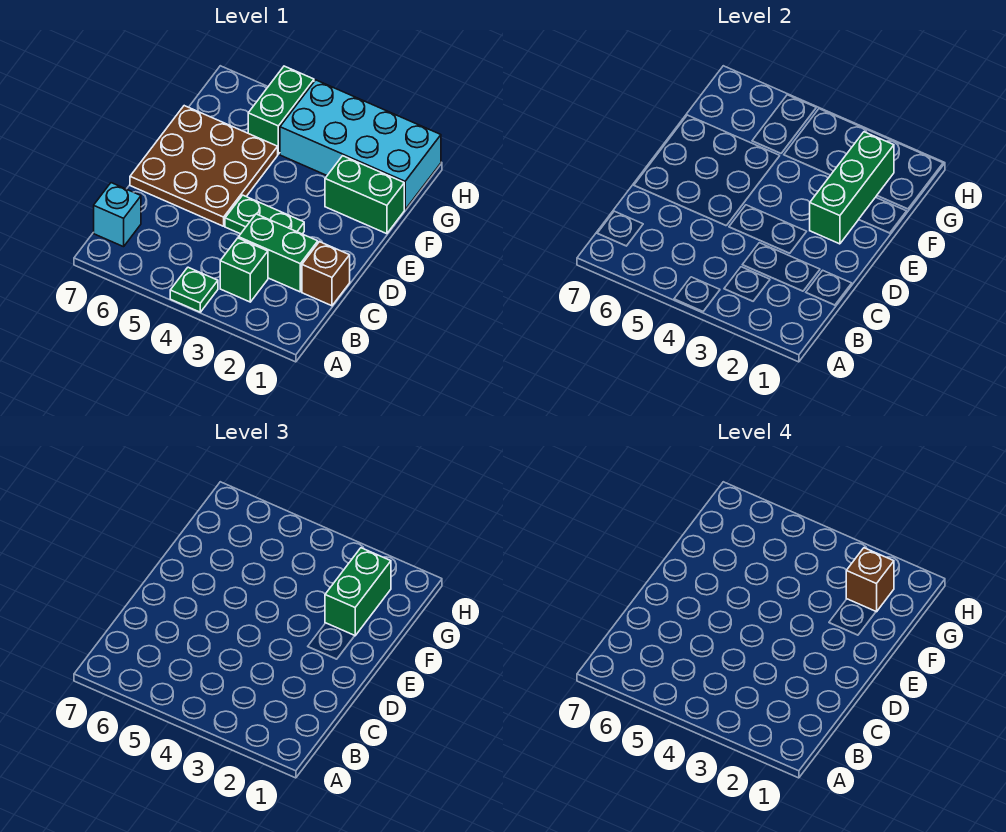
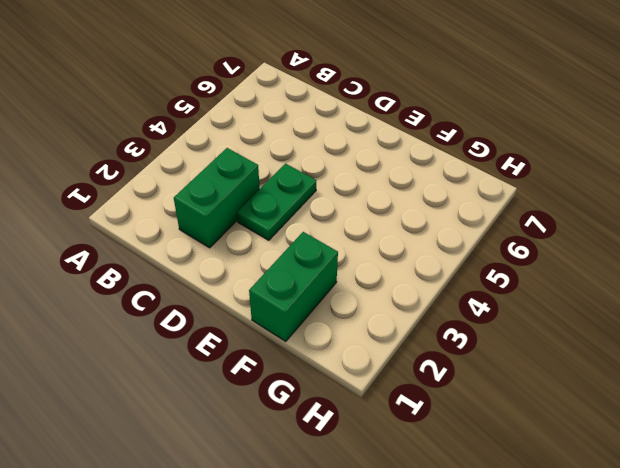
none -> green 1x1 plate [170,267,218,312]
none -> green 1x1 brick [220,238,268,302]
none -> cyan 1x1 brick [94,183,141,247]

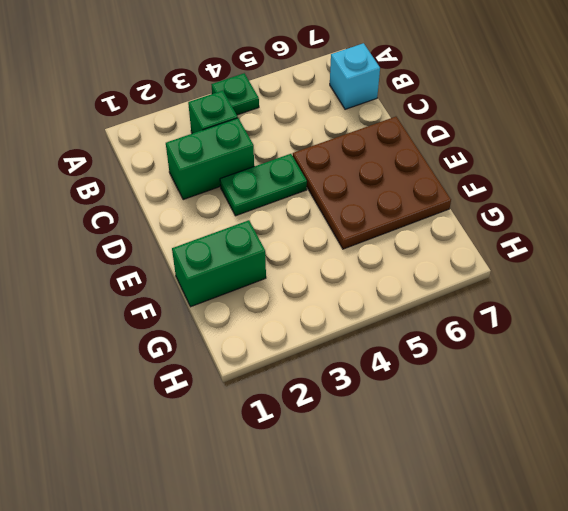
none -> brown 1x1 brick [302,242,350,306]
none -> cyan 2x4 brick [280,80,441,210]
none -> green 1x2 brick [248,66,314,154]

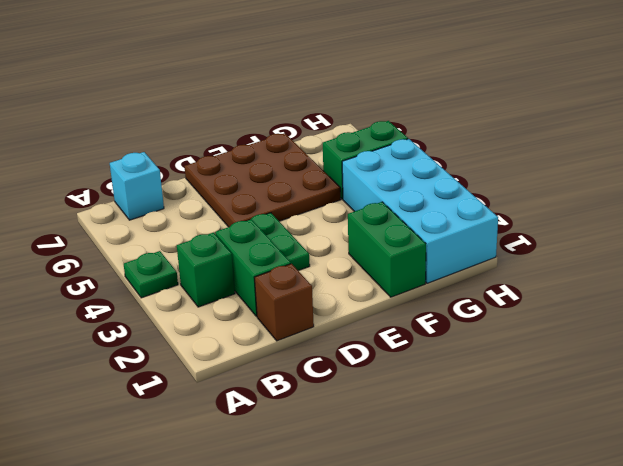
none -> green 1x3 brick [810,132,894,244]
none -> green 1x2 brick [325,548,391,636]
none -> brown 1x1 brick [846,548,894,612]

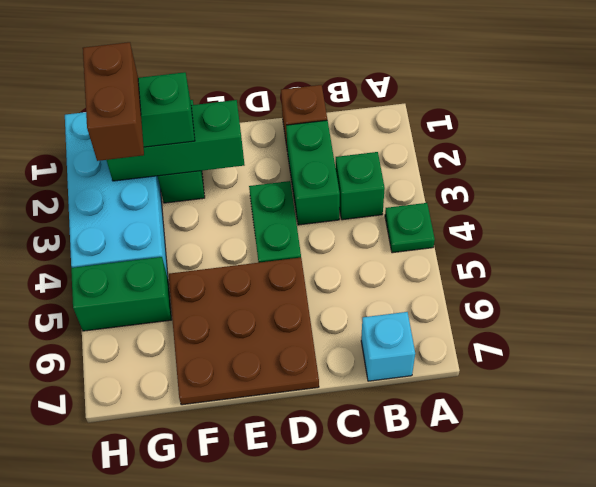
brown 1x2 brick [83,42,144,161] -> brown 1x1 brick [846,548,894,612]

